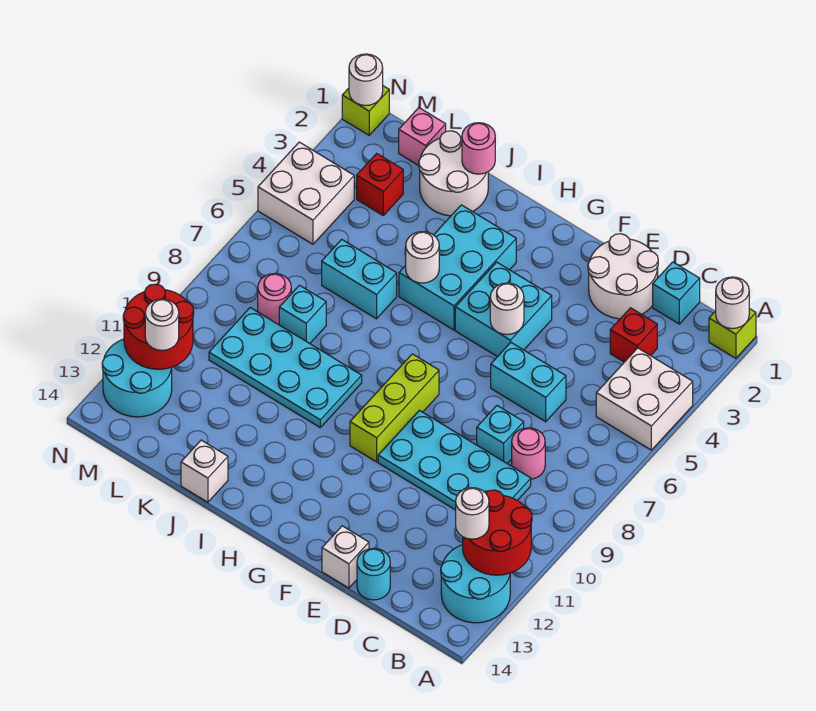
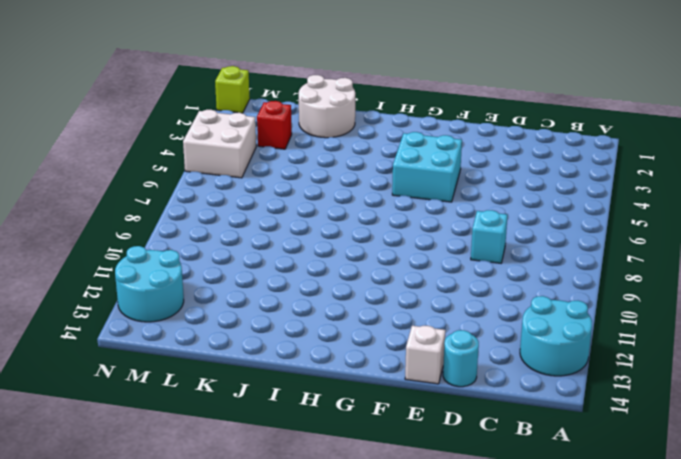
none -> lime 1x1 brick [709,309,756,358]
none -> white 2x2 brick [596,348,693,450]
none -> cyan 1x1 brick [653,262,700,324]
none -> red 1x1 brick [610,308,657,362]

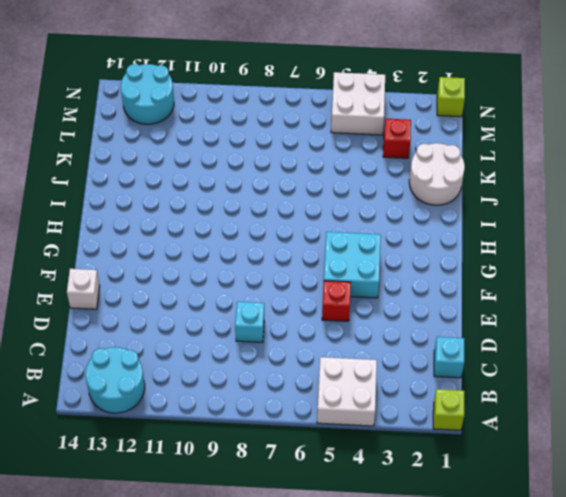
red 1x1 brick [322,281,351,321] -> red 1x1 brick moved to [610,308,657,362]
none -> pink 1x1 round brick [512,428,545,479]
none -> cyan 2x4 plate [378,410,531,510]
none -> white 2x2 round brick [588,234,658,319]
none -> cyan 1x2 brick [491,343,566,422]

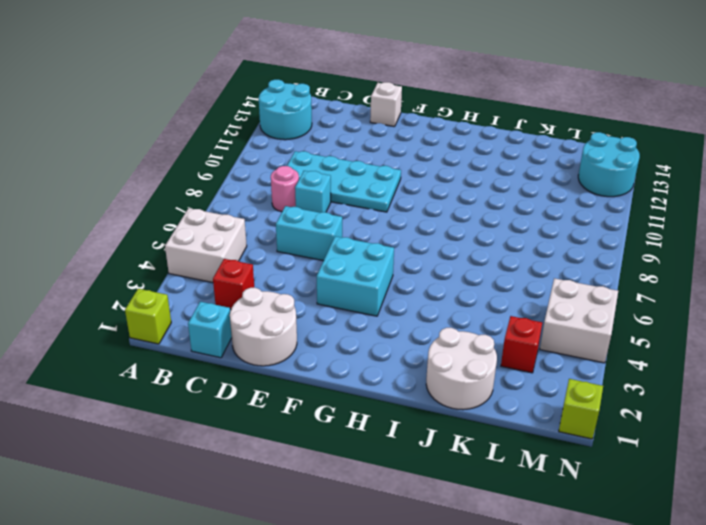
none -> cyan 1x1 round brick [357,548,390,600]
none -> lime 1x3 brick [350,354,439,462]
none -> cyan 2x3 brick [399,205,516,330]
none -> cyan 2x4 plate [209,308,362,427]

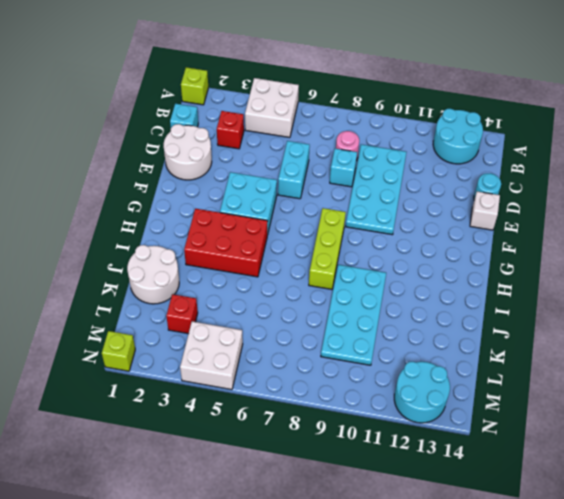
lime 1x3 brick [309,208,346,289] -> lime 1x3 brick turned to [350,354,439,462]
red 2x3 brick [184,209,267,277] -> cyan 2x3 brick [399,205,516,330]
none -> cyan 1x2 brick [322,239,397,319]
none -> white 1x1 brick [181,440,228,502]
none -> cyan 1x1 brick [279,285,326,343]
none -> pink 1x1 brick [399,108,446,165]

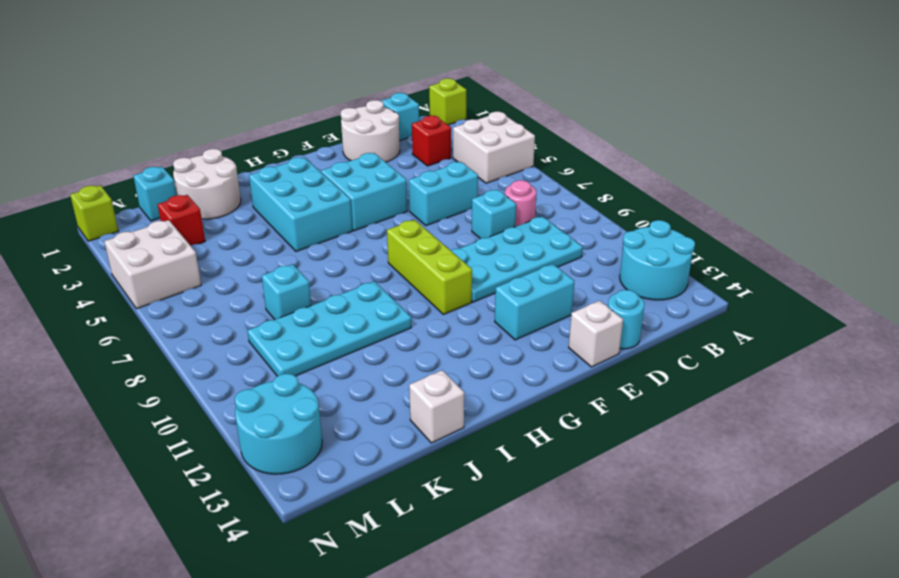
cyan 1x2 brick [495,264,575,340] -> cyan 1x2 brick moved to [322,239,397,319]
cyan 1x1 brick [133,167,177,221] -> pink 1x1 brick [399,108,446,165]
none -> pink 1x1 round brick [258,273,291,325]
none -> white 1x1 round brick [716,277,749,329]
none -> red 2x2 round brick [463,490,532,575]
none -> white 1x1 round brick [490,283,524,335]

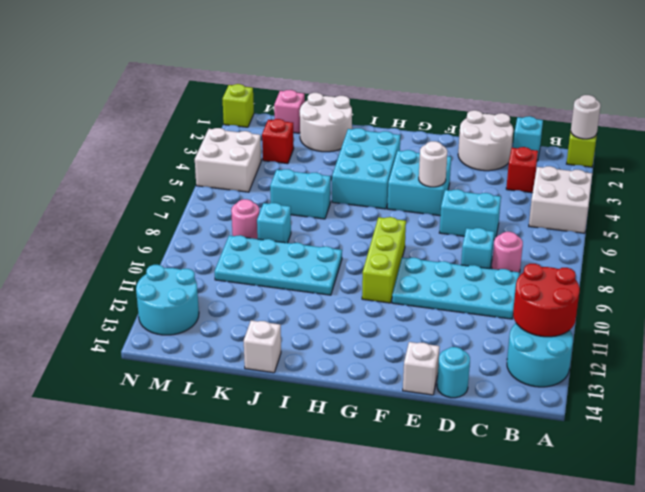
none -> white 1x1 round brick [406,232,439,283]
none -> pink 1x1 round brick [462,123,495,174]
none -> red 2x2 round brick [123,284,194,369]
none -> white 1x1 round brick [349,54,383,106]

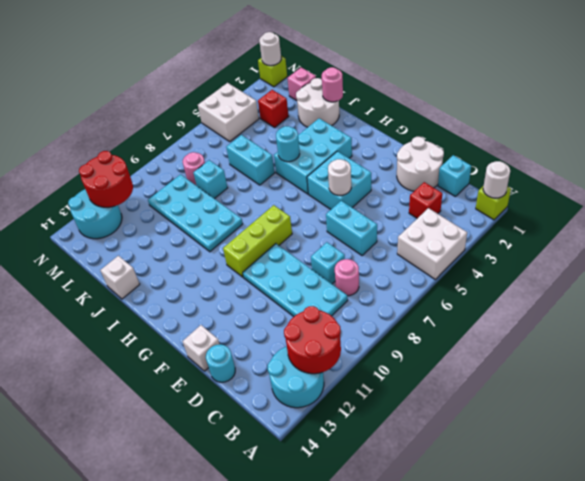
cyan 1x1 round brick [276,126,300,162] -> white 1x1 round brick [406,232,439,283]
none -> white 1x1 round brick [456,488,489,539]
none -> white 1x1 round brick [145,299,179,351]

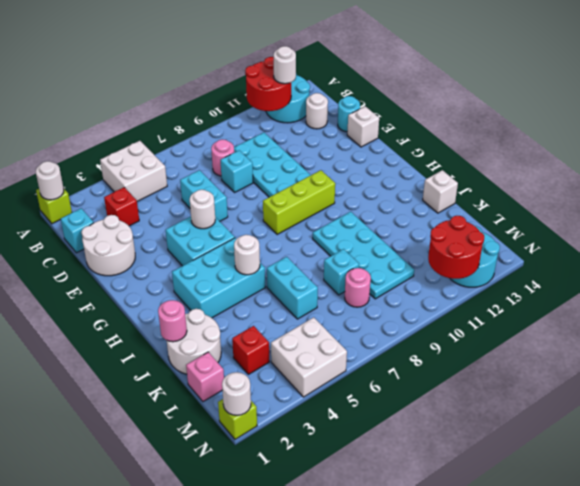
white 1x1 round brick [306,93,328,129] -> white 1x1 round brick moved to [145,299,179,351]

